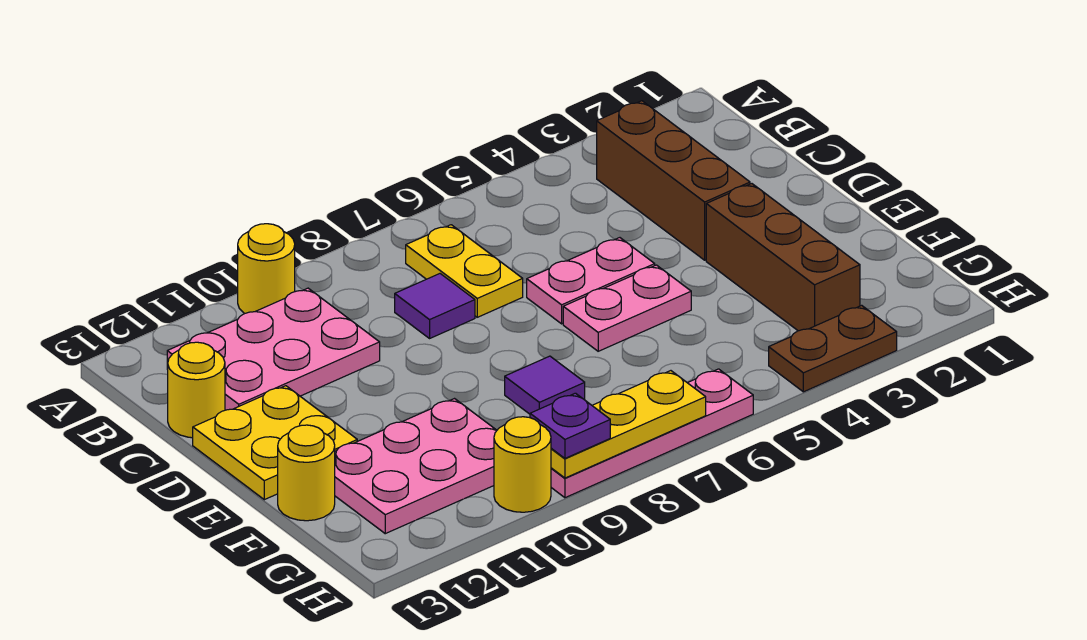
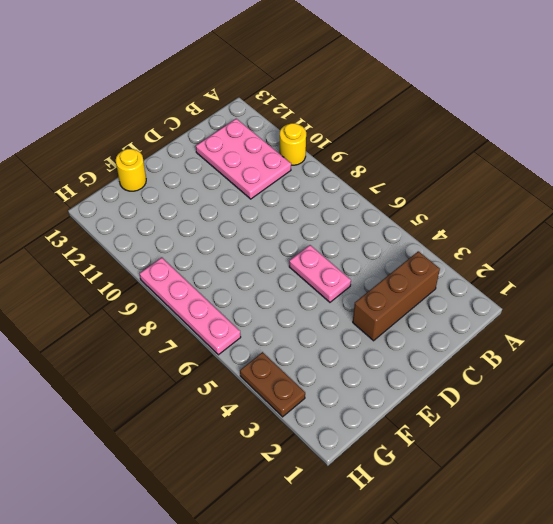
none -> yellow 1x2 plate [406,225,523,317]
none -> purple 1x1 tile [395,274,475,338]
none -> yellow 1x1 round brick [168,342,225,438]

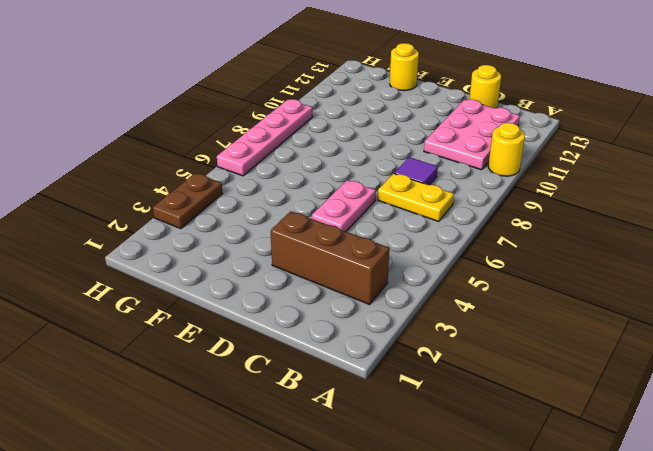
none -> yellow 2x2 plate [193,386,357,500]
none -> brown 1x3 brick [706,184,860,331]
none -> pink 1x2 plate [563,265,691,351]

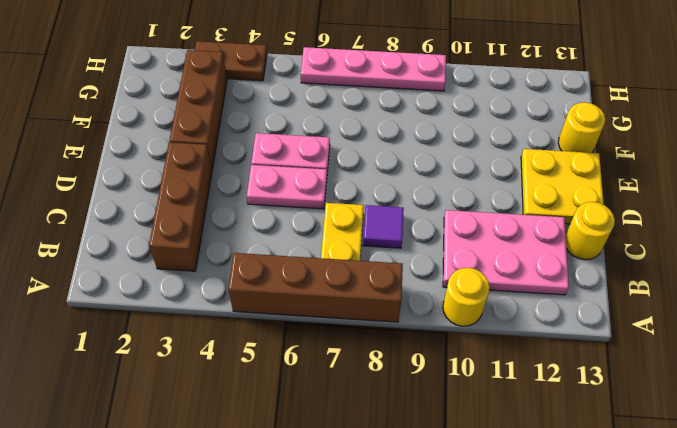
brown 1x4 brick [228,253,403,322] -> none
none -> purple 1x1 tile [505,356,585,414]
none -> pink 2x3 plate [335,399,497,534]
none -> yellow 1x1 round brick [494,417,551,512]

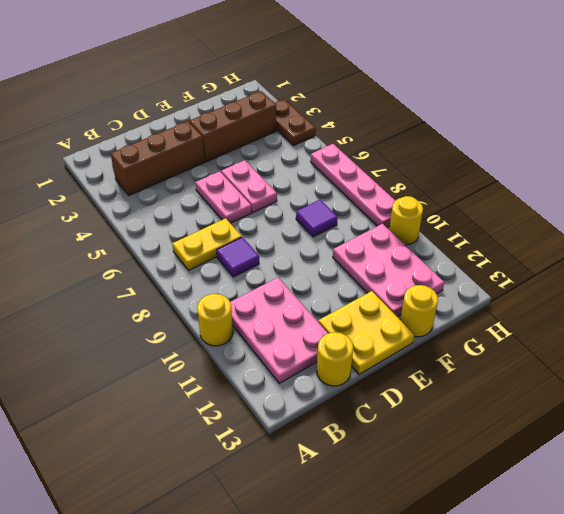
none -> yellow 1x3 plate [551,371,706,478]
none -> purple 1x1 plate [530,393,610,458]

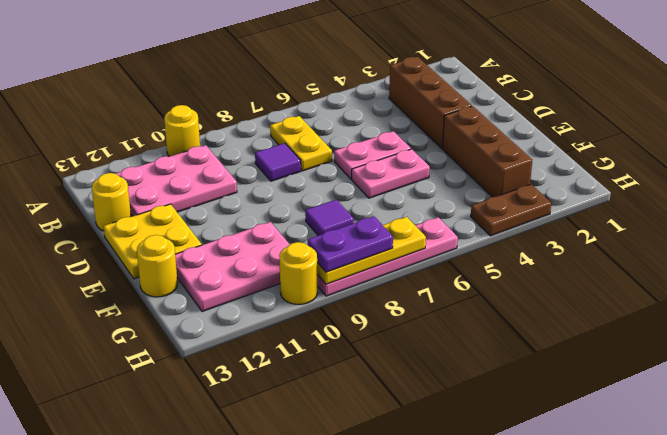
purple 1x2 plate [308,216,393,272] -> purple 1x1 plate [530,393,610,458]

